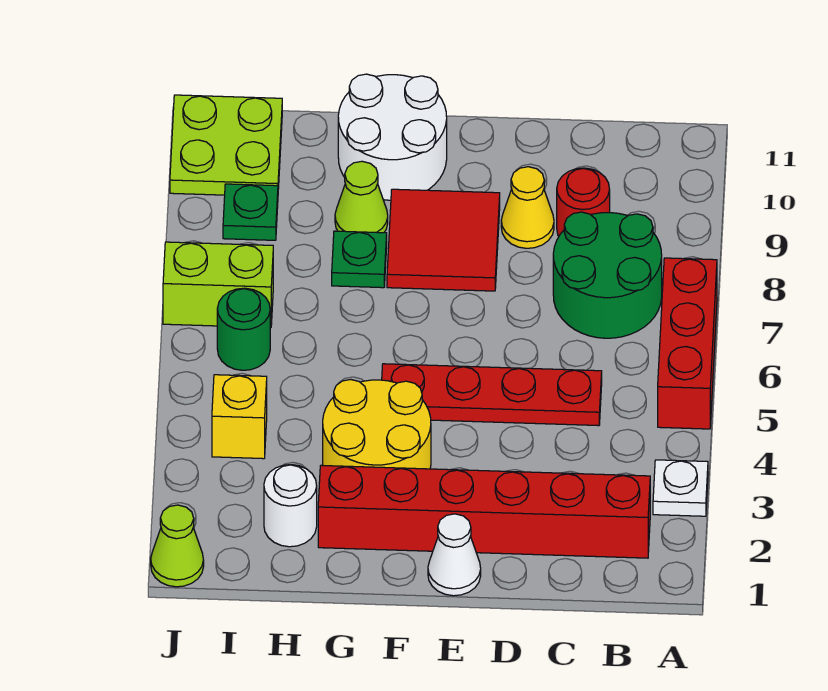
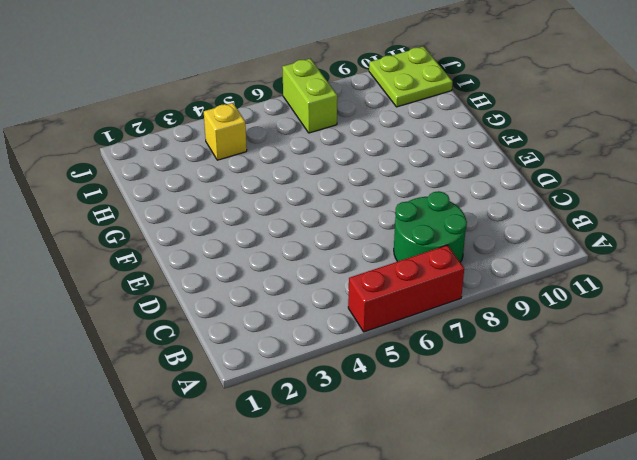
none -> white 1x1 plate [653,460,708,516]
none -> red 1x6 brick [318,465,650,558]
none -> red 1x4 plate [382,364,602,426]

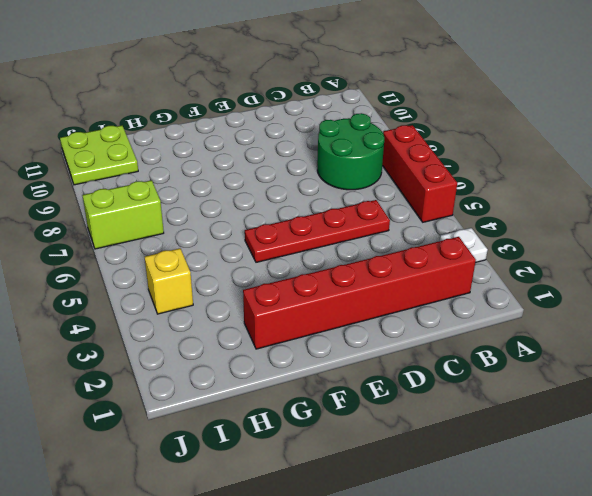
none -> red 1x1 round brick [557,168,610,236]
none -> yellow 1x1 cone [501,167,554,248]
none -> white 1x1 cone [428,514,481,596]

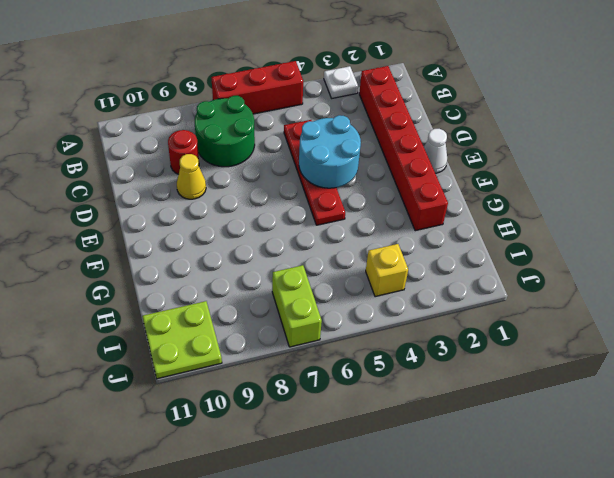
cyan 2x2 round brick [299,115,361,188] -> none
none -> red 2x2 tile [387,189,500,291]
none -> yellow 2x2 round brick [323,380,431,469]
none -> white 2x2 round brick [338,74,447,200]

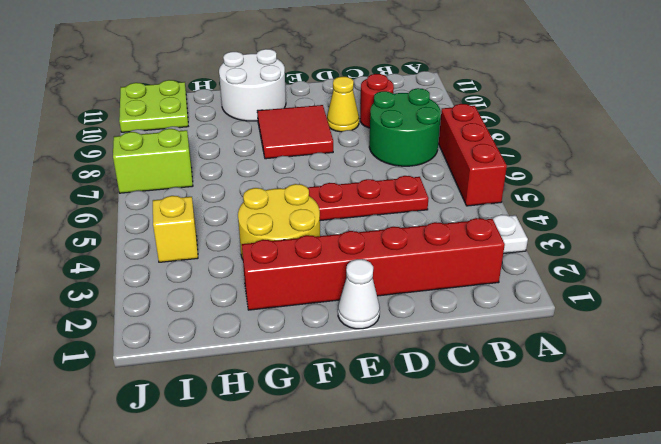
none -> green 1x1 plate [332,231,387,288]
none -> lime 1x1 cone [335,161,388,233]
none -> white 1x1 round brick [264,465,317,547]

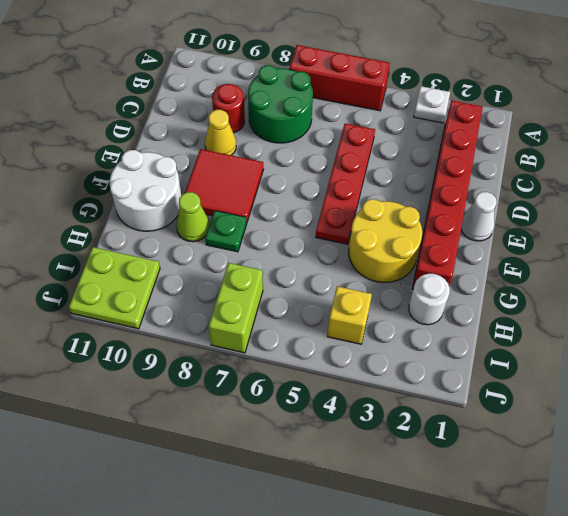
none -> green 1x1 round brick [217,288,270,370]
none -> green 1x1 plate [223,184,278,240]
none -> lime 1x1 cone [151,505,204,587]

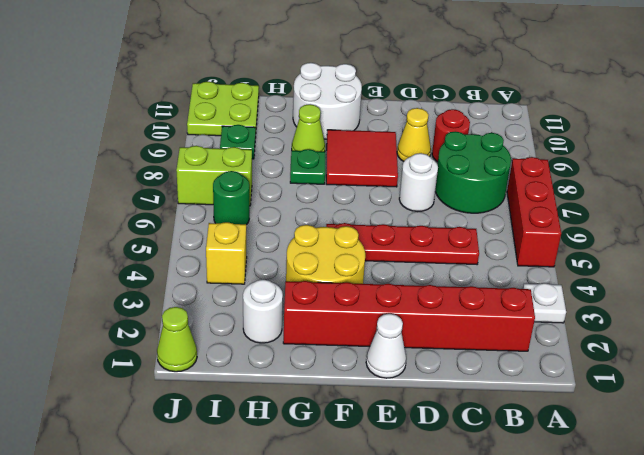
white 1x1 round brick [399,153,438,212] -> none

